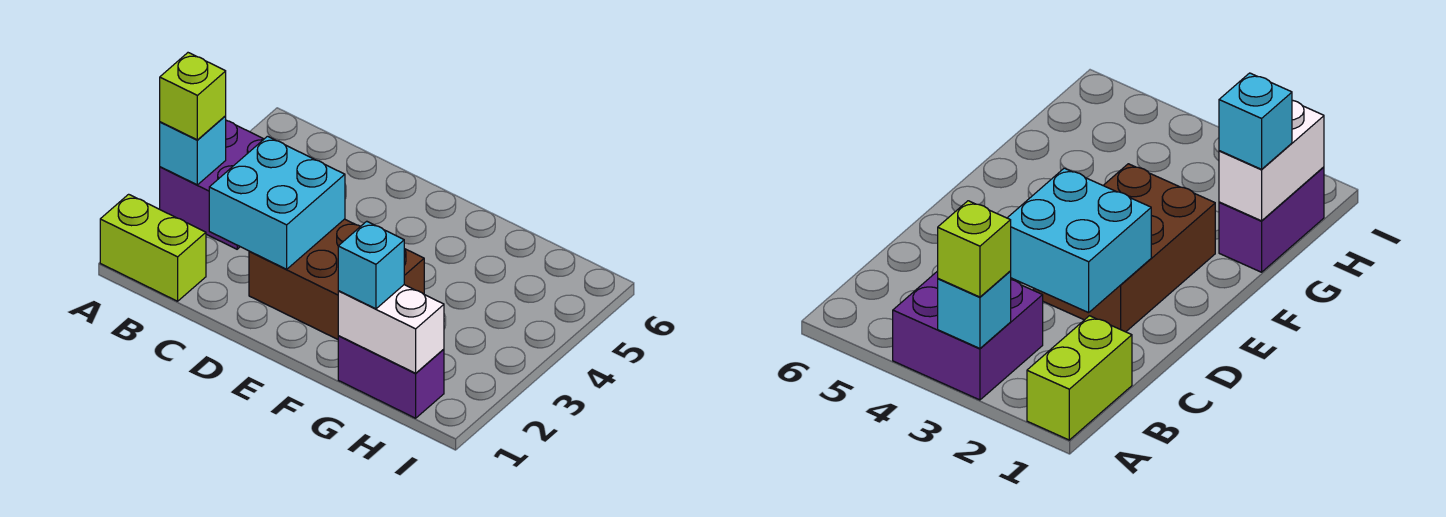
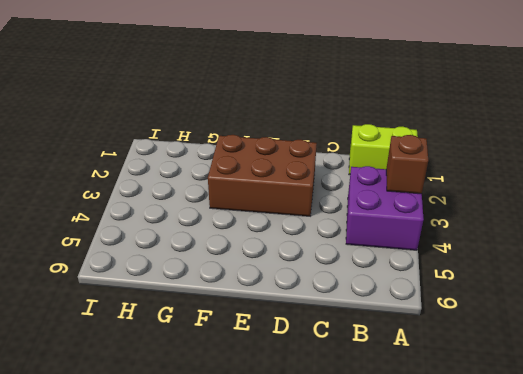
brown 1x1 brick [386,135,428,194] -> cyan 1x1 brick [160,116,226,185]
none -> purple 1x2 brick [338,336,444,418]
none -> cyan 2x2 brick [209,136,345,269]

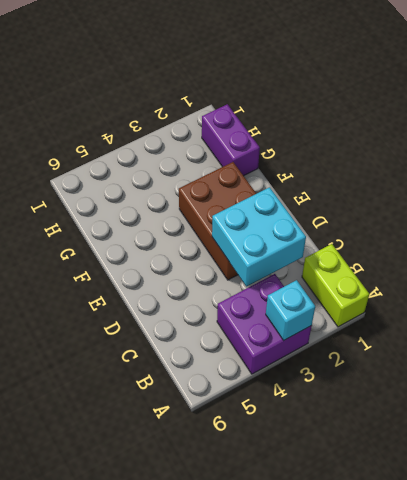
none -> white 1x2 brick [338,285,444,373]
none -> lime 1x1 brick [160,53,226,140]

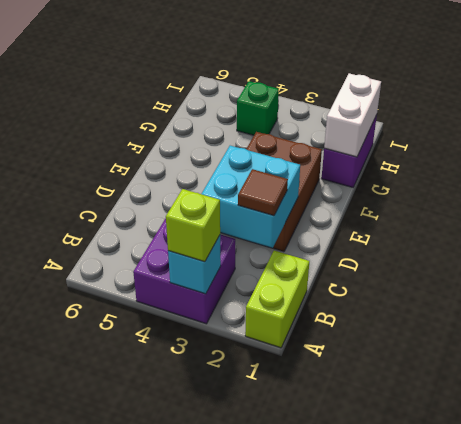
brown 1x1 tile [238,169,288,216] -> none
green 1x1 brick [237,81,279,135] -> none
none -> cyan 1x1 brick [338,221,404,309]

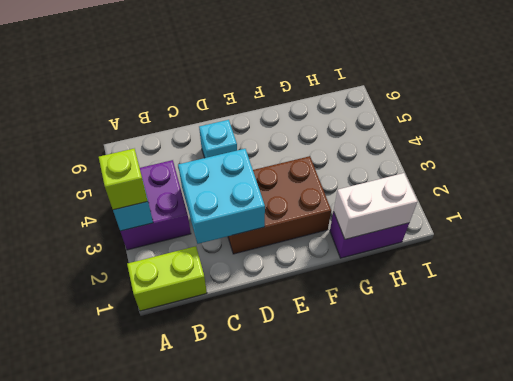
cyan 1x1 brick [199,120,237,158] -> cyan 1x1 brick moved to [338,221,404,309]

